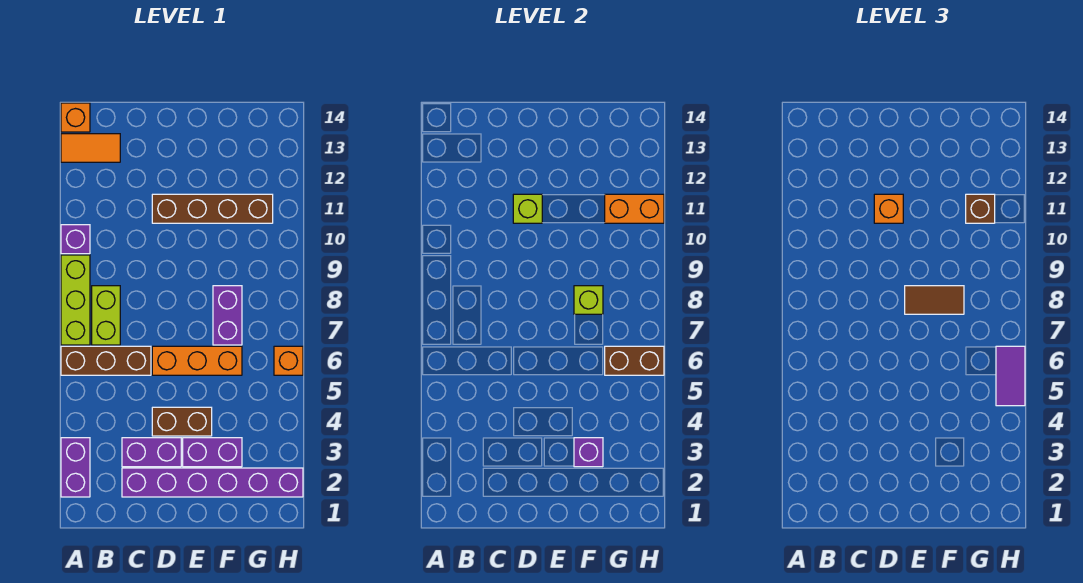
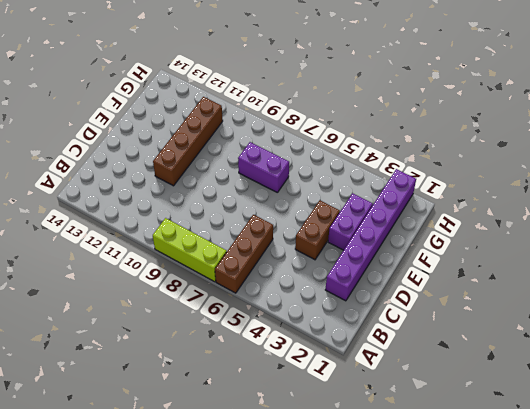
none -> purple 1x2 brick [61,438,90,497]
none -> purple 1x1 brick [61,225,90,254]
none -> orange 1x2 tile [61,134,120,162]

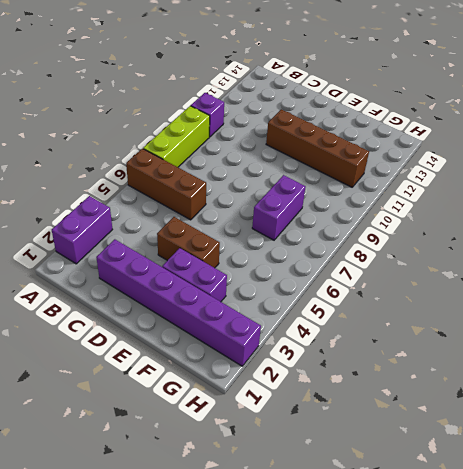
none -> orange 1x2 tile [61,134,120,162]
none -> orange 1x1 brick [61,103,90,132]
none -> lime 1x2 brick [92,286,120,345]

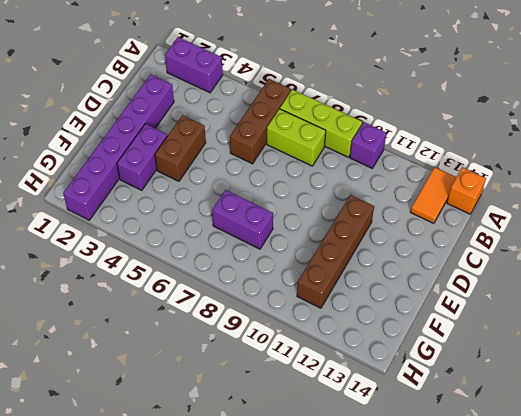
none -> purple 1x2 brick [122,438,181,467]
none -> orange 1x3 brick [152,346,242,375]
none -> orange 1x1 brick [274,346,303,375]

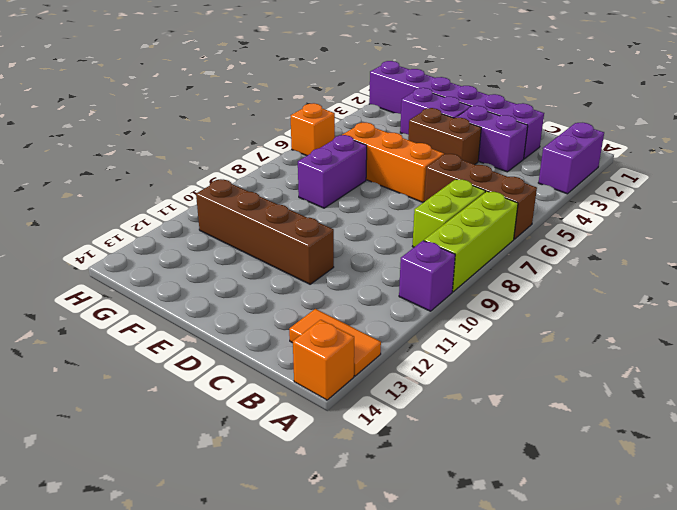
none -> lime 1x1 brick [513,194,542,223]
none -> purple 1x1 brick [574,438,603,467]
none -> lime 1x1 brick [574,286,603,314]

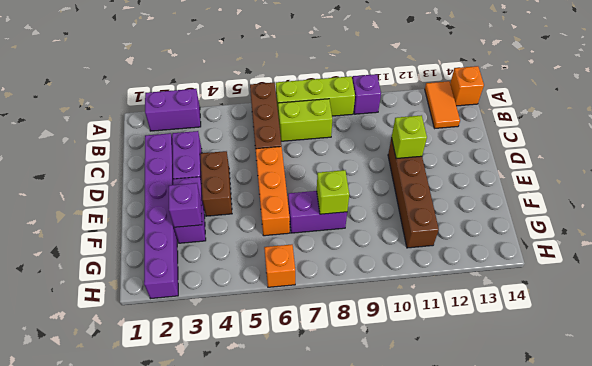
none -> brown 1x2 brick [605,346,664,375]
none -> orange 1x2 brick [605,194,664,223]
none -> orange 1x1 brick [874,194,903,223]

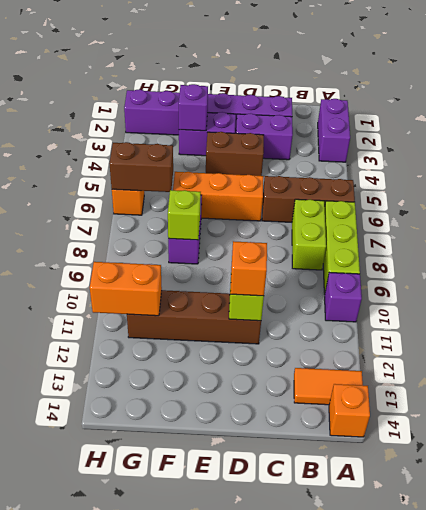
none -> brown 1x2 tile [905,286,964,314]
none -> brown 1x1 brick [966,194,995,223]
none -> purple 1x2 tile [996,346,1025,406]

